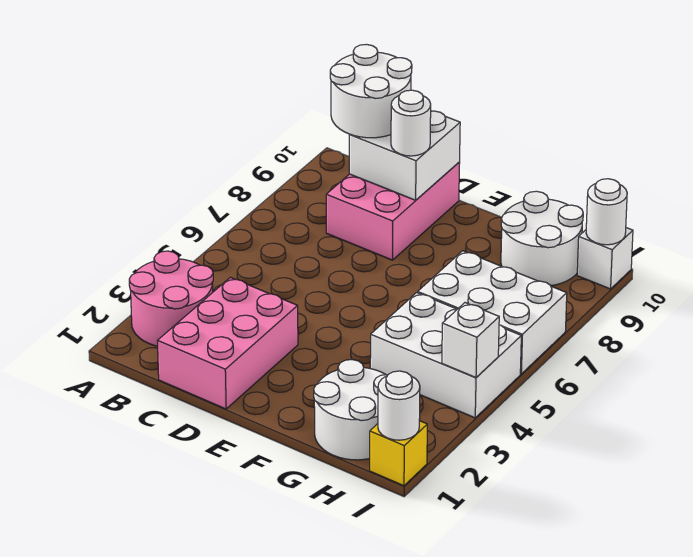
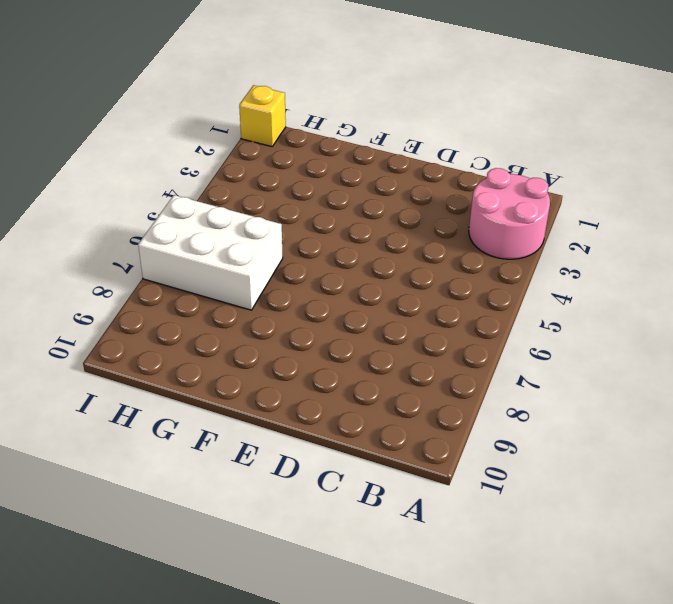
none -> pink 2x3 brick [157,277,298,409]
none -> pink 2x3 brick [326,162,460,260]
none -> white 2x2 round brick [314,360,388,460]

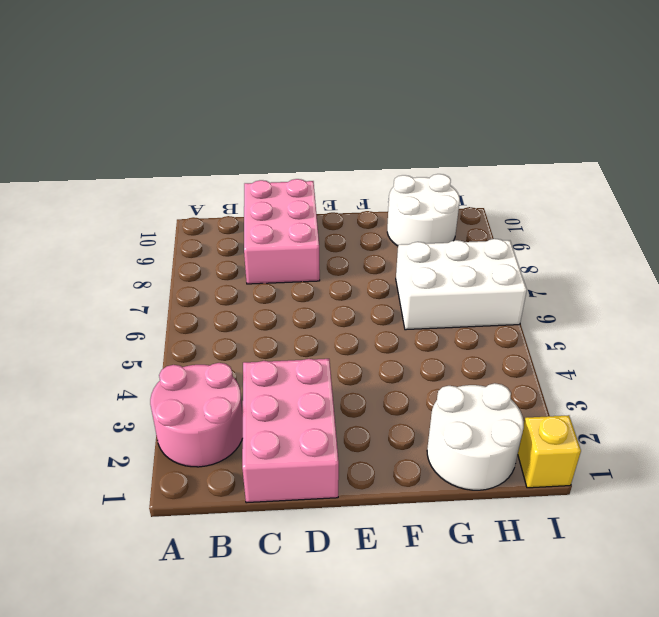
none -> white 2x3 brick [370,293,521,418]
none -> white 1x1 brick [577,228,633,289]
none -> white 2x2 brick [349,111,460,200]

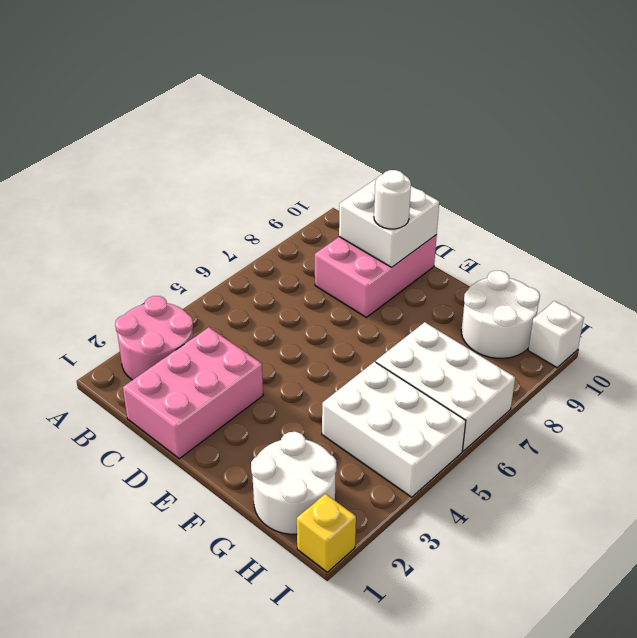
none -> white 1x1 round brick [378,371,420,440]
none -> white 1x1 brick [442,303,499,378]
none -> white 1x1 round brick [586,179,627,245]

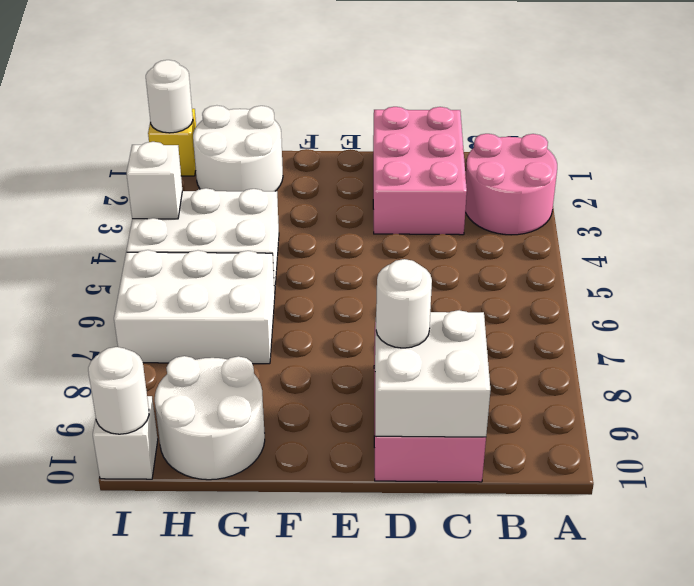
none -> white 2x2 round brick [330,44,412,138]

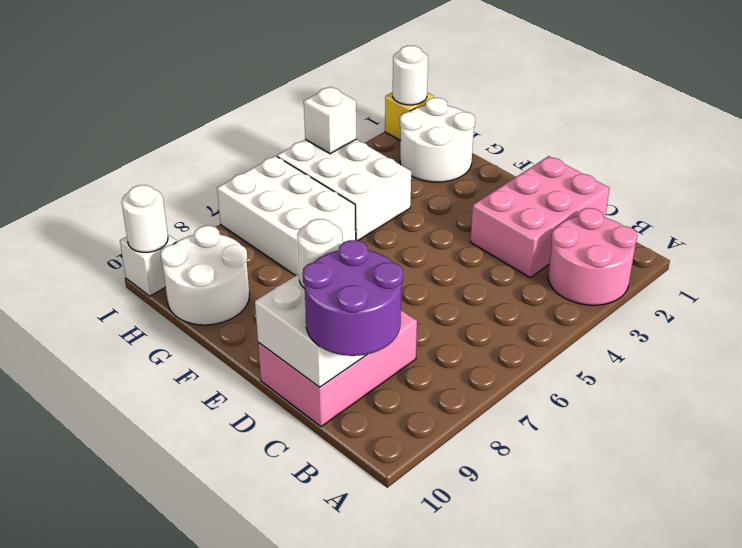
purple 2x2 round brick [303,240,403,356] -> white 2x2 round brick [330,44,412,138]

